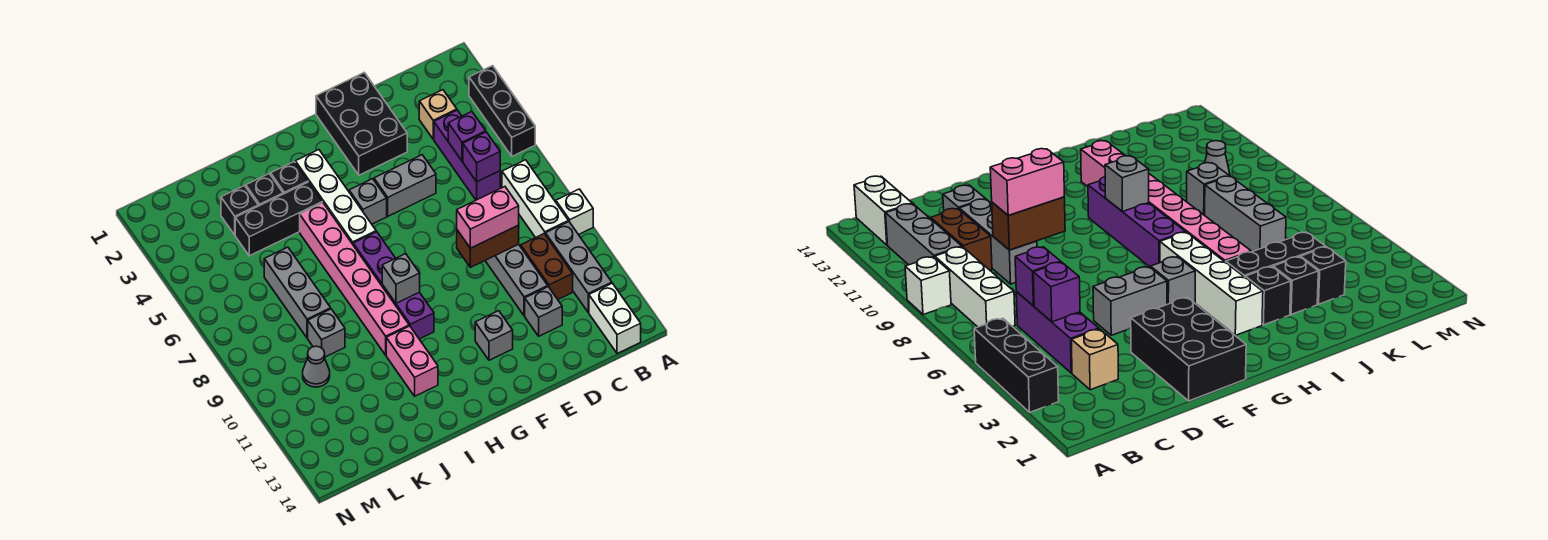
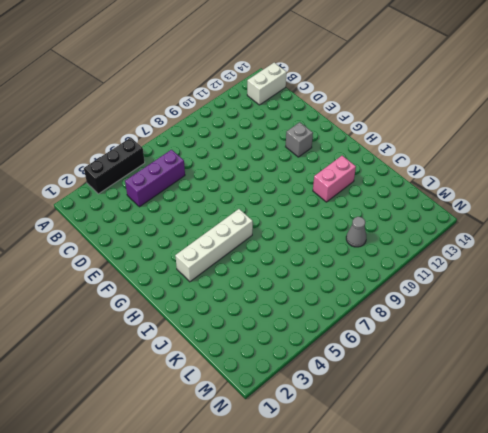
none -> white 1x1 brick [556,189,593,235]
none -> white 1x3 brick [502,160,568,238]
none -> grey 1x3 brick [546,222,612,312]
none -> tan 1x1 brick [419,90,457,139]

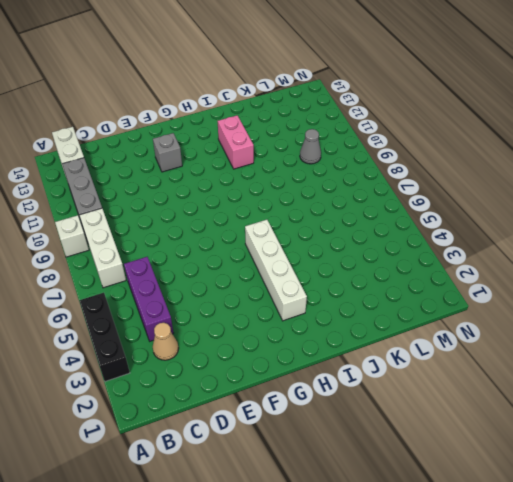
tan 1x1 cone [153,323,179,360] -> tan 1x1 brick [419,90,457,139]
none -> brown 1x2 brick [521,234,573,299]
none -> grey 1x3 brick [485,244,548,316]
none -> grey 1x1 brick [525,287,562,336]
none -> black 2x3 brick [316,72,407,175]

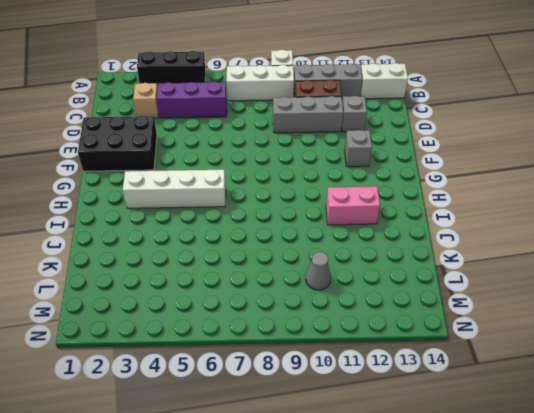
none -> grey 1x2 brick [374,155,436,216]
none -> grey 1x1 brick [349,179,387,224]
none -> purple 1x4 brick [353,232,434,339]
none -> black 1x1 brick [271,162,308,194]

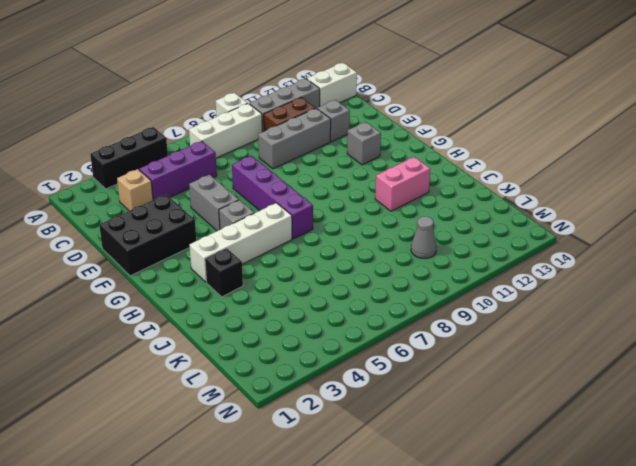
purple 1x4 brick [232,156,313,239] -> purple 1x4 brick turned to [353,232,434,339]
none -> black 1x3 brick [235,182,322,256]
none -> pink 1x6 brick [300,203,409,355]
none -> black 1x1 brick [246,174,283,206]
none -> black 1x1 brick [221,186,258,235]

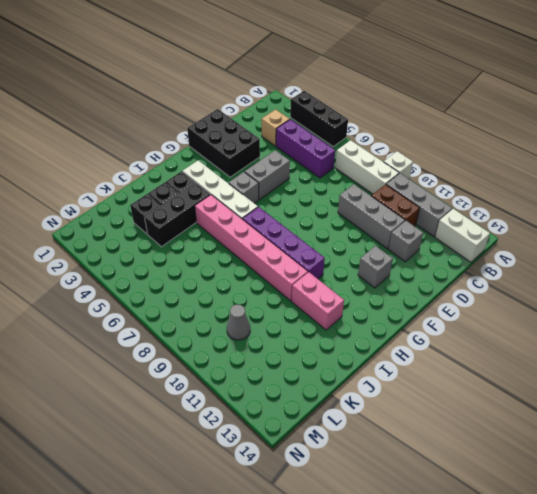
none -> grey 1x3 brick [264,247,331,338]
none -> grey 1x1 brick [308,309,345,357]
none -> purple 1x1 brick [448,112,486,161]
none -> purple 1x1 brick [463,132,500,182]

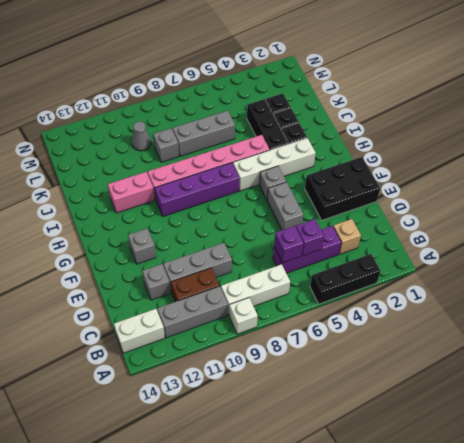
none -> brown 1x2 brick [457,225,519,267]
none -> grey 1x1 brick [382,254,420,303]
none -> pink 1x2 brick [457,187,519,248]

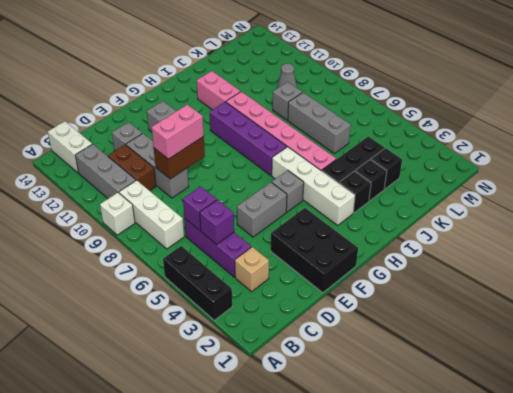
none -> grey 1x1 brick [382,254,420,303]

